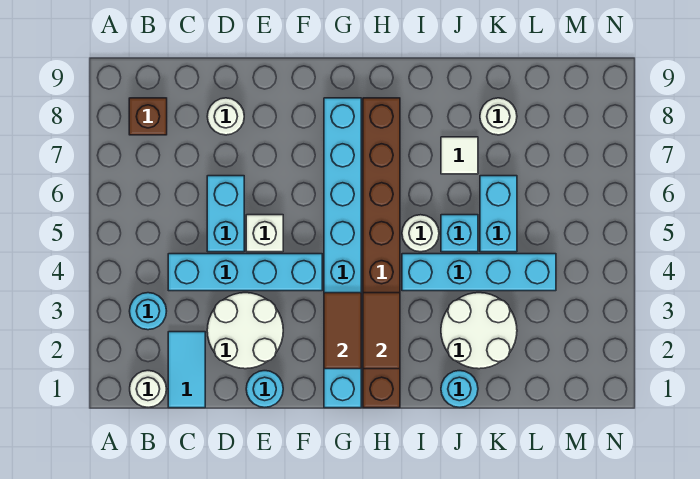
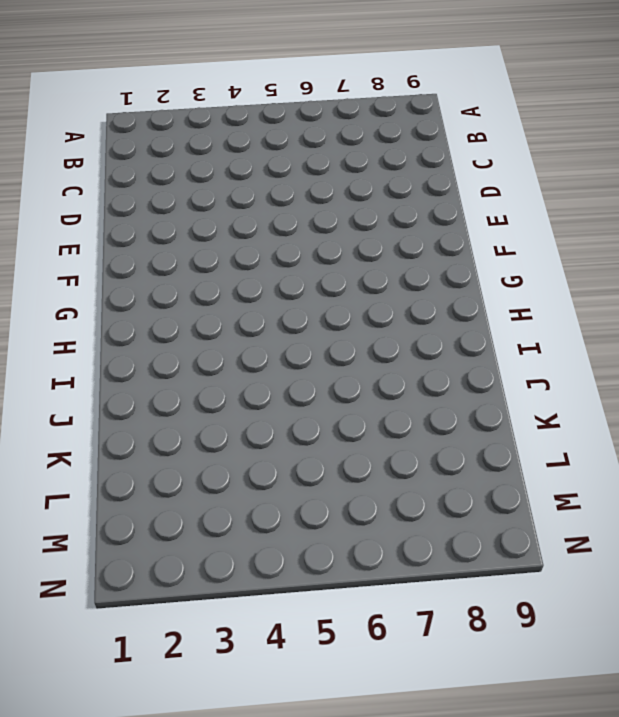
none -> white 1x1 round brick [130,371,166,407]
none -> cyan 1x1 round brick [130,293,166,330]
none -> brown 1x1 brick [129,98,167,135]

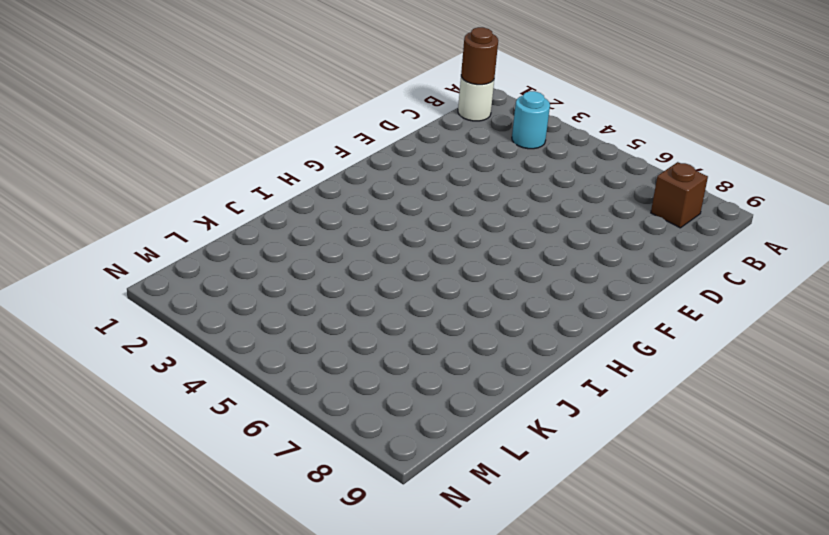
brown 1x1 round brick [461,27,498,85] -> none
none -> cyan 1x2 tile [168,332,205,408]
none -> cyan 1x4 brick [168,254,322,291]
none -> white 2x2 round brick [207,293,283,369]

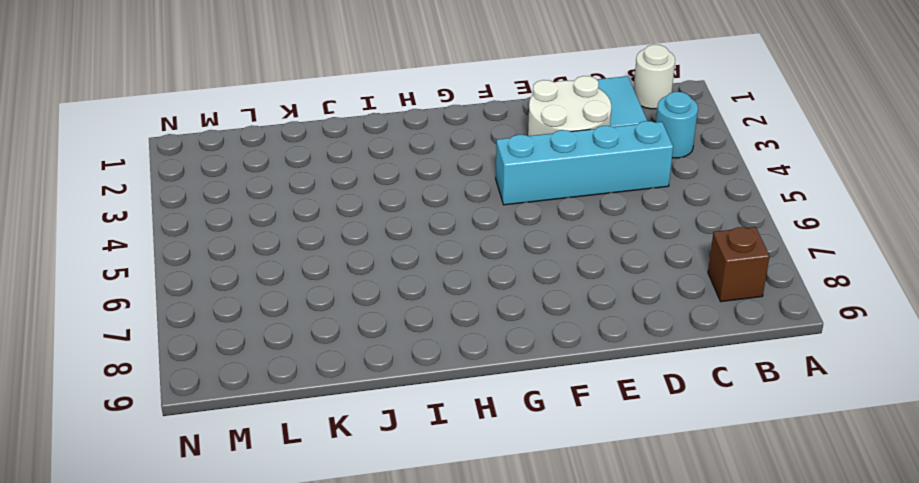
none -> cyan 1x2 brick [207,176,244,252]
none -> white 1x1 round brick [207,98,244,135]
none -> cyan 1x1 round brick [246,371,283,407]

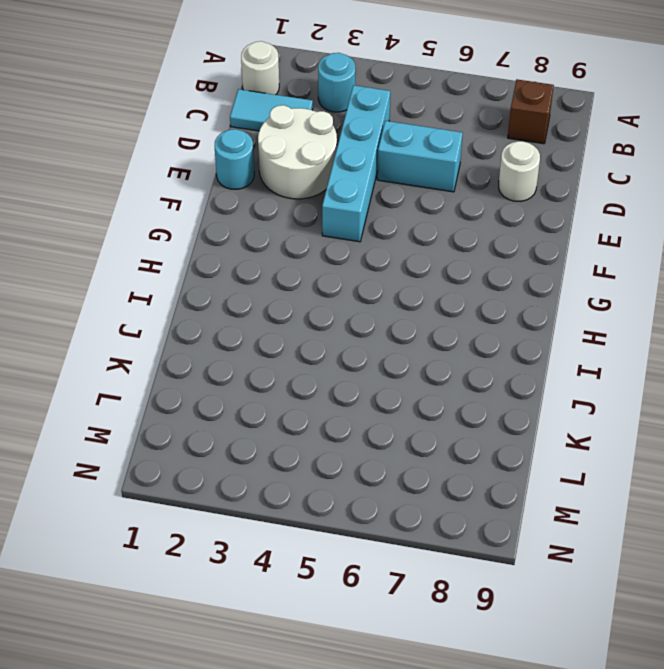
none -> white 1x1 brick [246,215,283,252]
none -> cyan 1x8 brick [324,98,361,408]
none -> brown 1x8 brick [363,98,400,408]

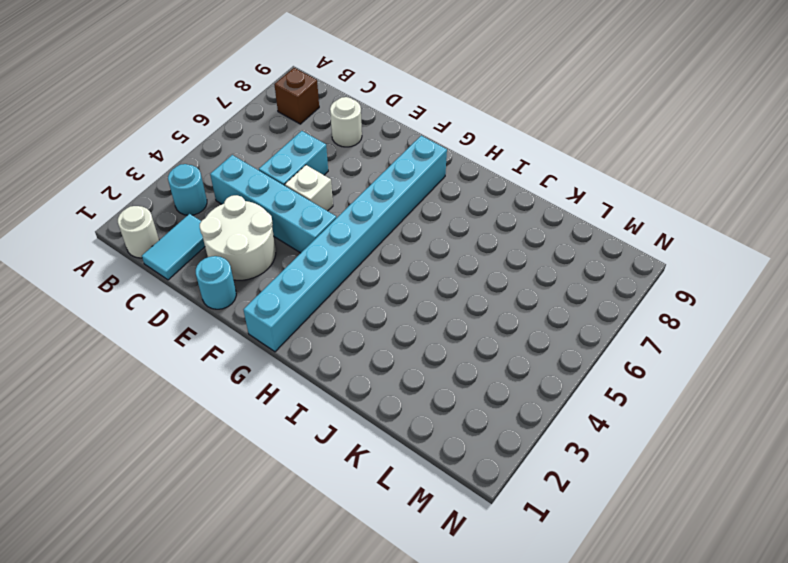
none -> brown 1x8 brick [363,98,400,408]
none -> cyan 1x4 brick [402,254,556,291]
none -> white 1x1 round brick [402,215,439,252]

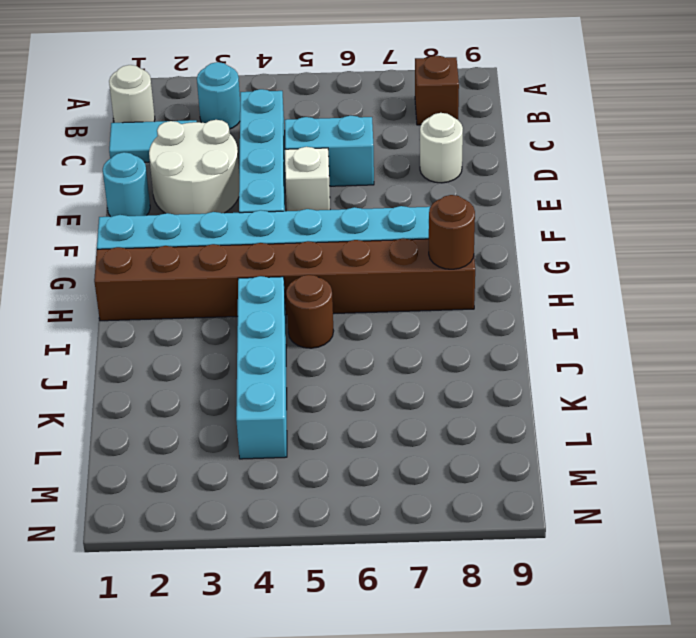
brown 1x1 round brick [429,195,475,269] -> none
brown 1x1 round brick [286,275,333,348] -> white 1x1 round brick [402,215,439,252]
none -> cyan 1x1 round brick [441,371,478,407]
none -> white 2x2 round brick [441,293,517,369]
none -> cyan 1x1 brick [441,215,478,252]

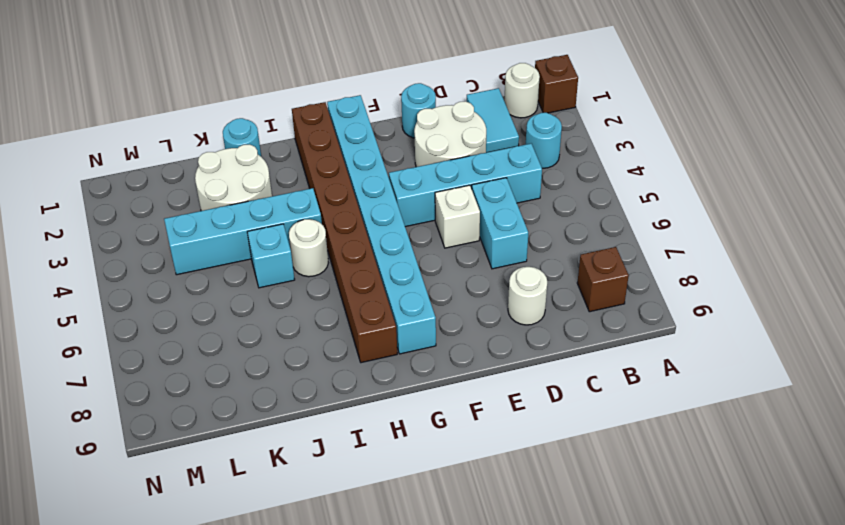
brown 1x1 brick [535,55,578,113] -> none
none -> white 1x1 tile [441,137,478,174]
none -> cyan 1x2 brick [480,176,517,252]
none -> white 1x1 round brick [480,98,517,135]

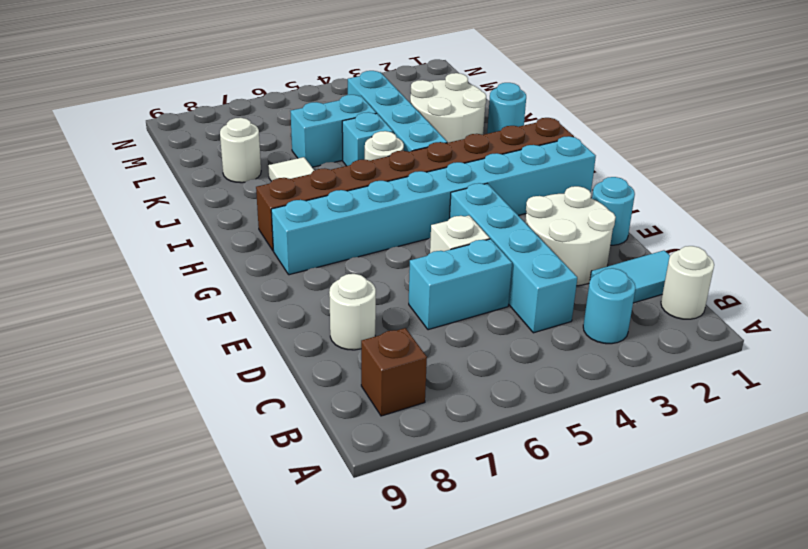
none -> brown 1x2 tile [324,293,361,369]
none -> brown 1x2 tile [363,293,400,369]

